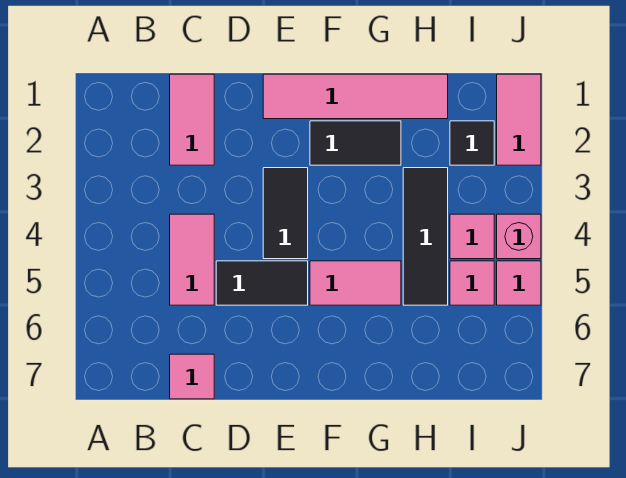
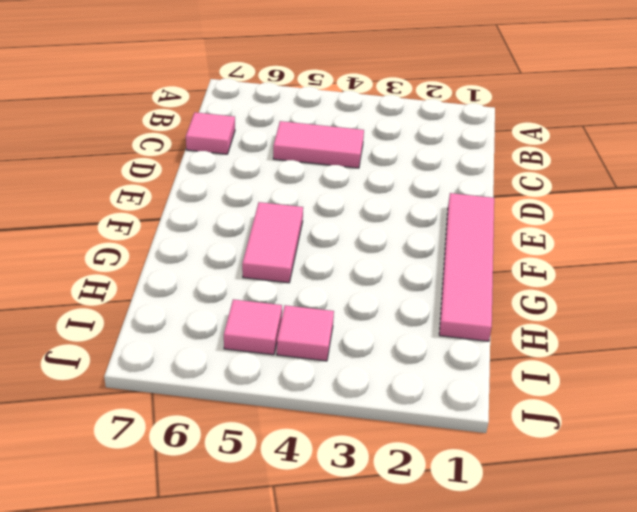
none -> pink 1x2 tile [170,74,214,165]
none -> black 1x2 tile [216,261,308,305]
none -> black 1x2 tile [263,168,308,259]

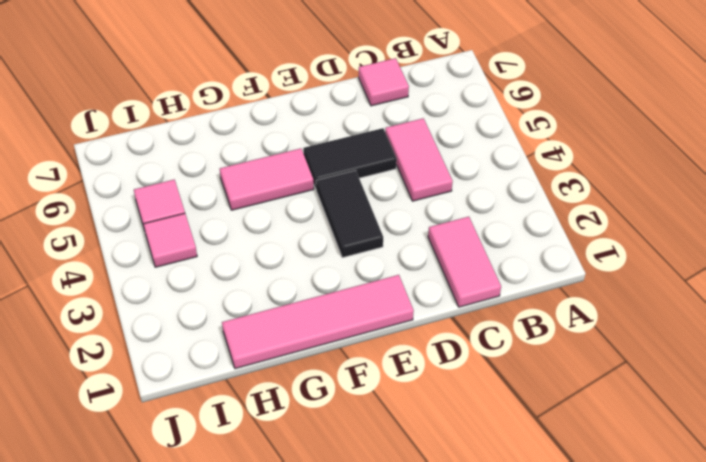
none -> black 1x2 tile [310,121,401,165]
none -> black 1x3 tile [403,168,448,305]
none -> black 1x1 tile [450,121,494,165]

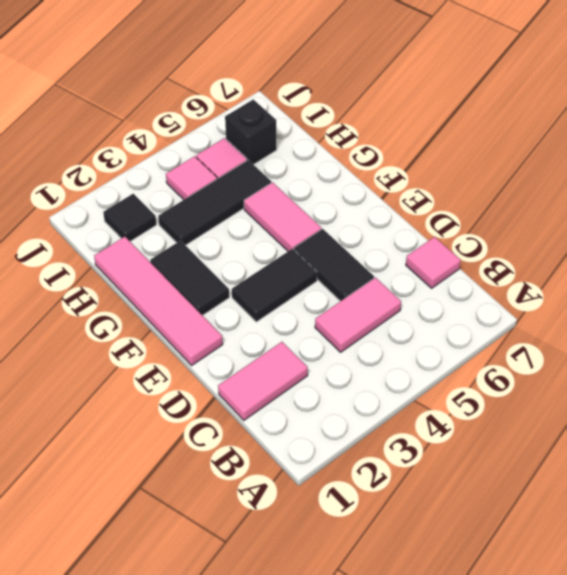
black 1x1 brick [225,99,277,165] -> none
none -> pink 1x2 tile [497,74,541,165]
none -> pink 1x1 brick [497,214,541,259]
none -> pink 1x1 tile [497,261,541,305]

